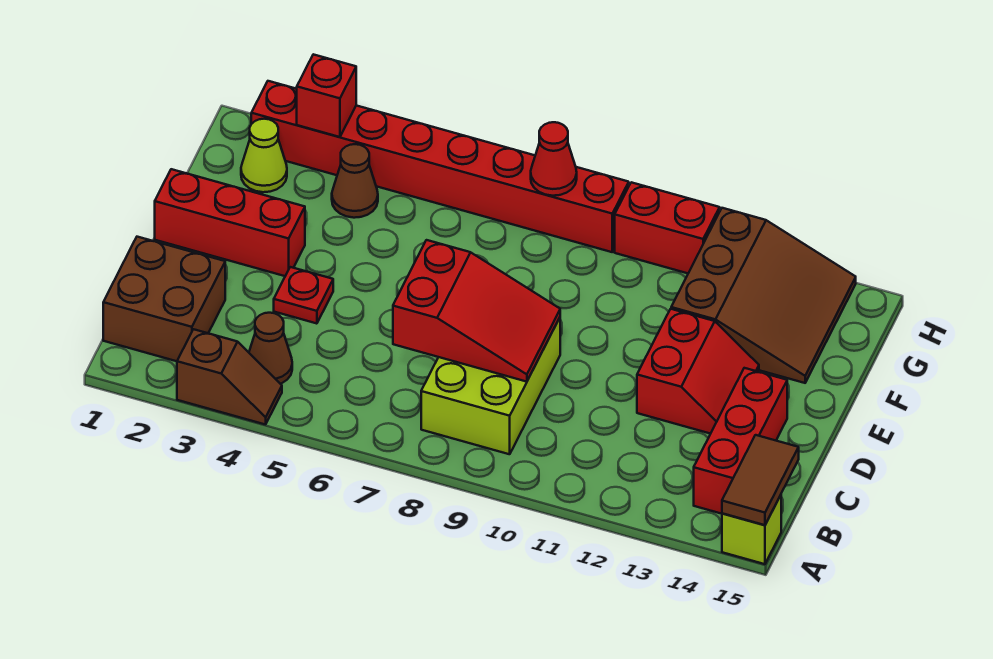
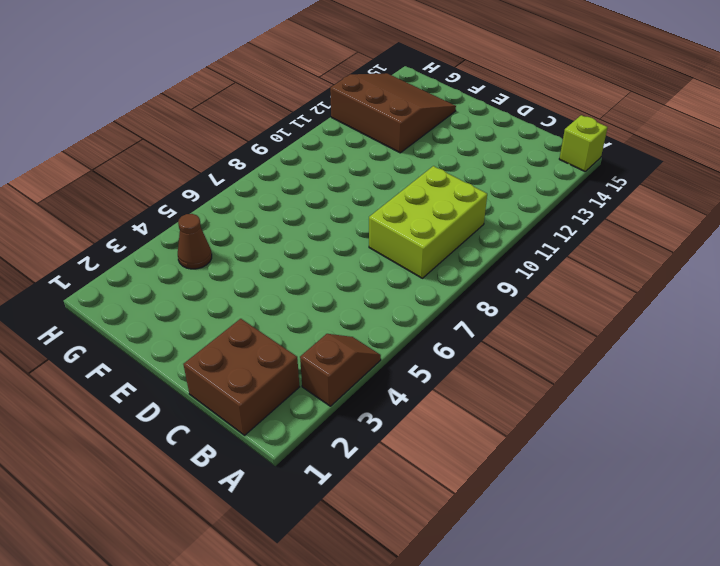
lime 2x3 brick [369,166,487,278] -> lime 2x3 brick turned to [421,318,560,454]
none -> brown 1x1 cone [249,313,292,384]
none -> red 1x3 brick [694,368,787,514]
none -> red 1x1 plate [274,267,333,324]

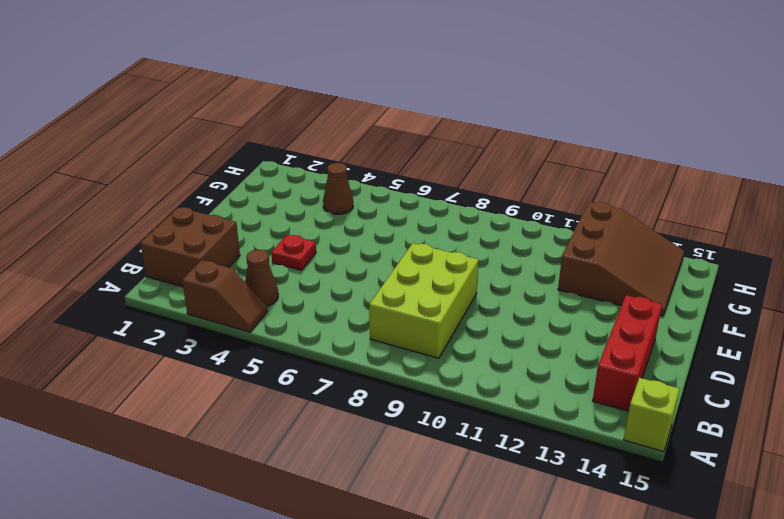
none -> red 2x2 slope [637,309,759,434]
none -> red 1x3 brick [155,169,305,276]
none -> lime 1x1 cone [241,119,287,192]

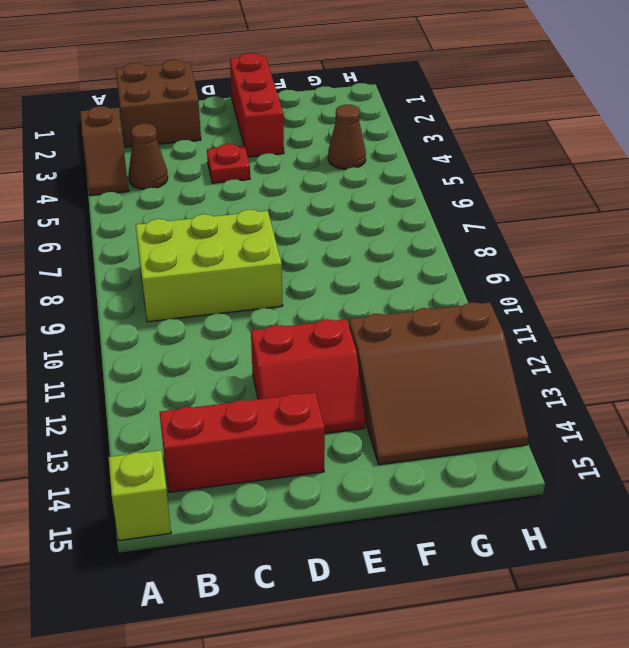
none -> lime 1x1 cone [241,119,287,192]
none -> red 1x8 brick [251,81,629,252]
none -> red 1x2 brick [615,182,720,273]

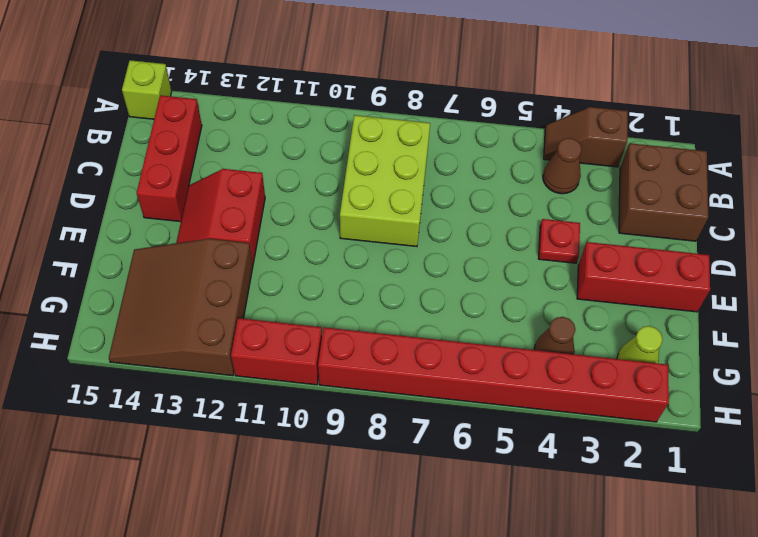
none -> brown 1x2 tile [722,435,799,525]
none -> red 2x3 slope [393,240,560,382]
none -> red 1x1 brick [297,54,356,137]

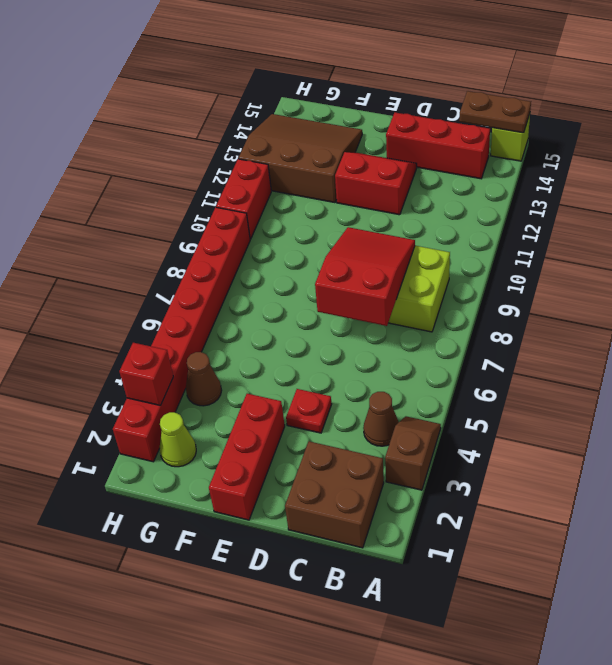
brown 1x2 plate [459,91,531,133] -> brown 1x2 tile [722,435,799,525]
none -> red 1x1 cone [531,122,577,196]

